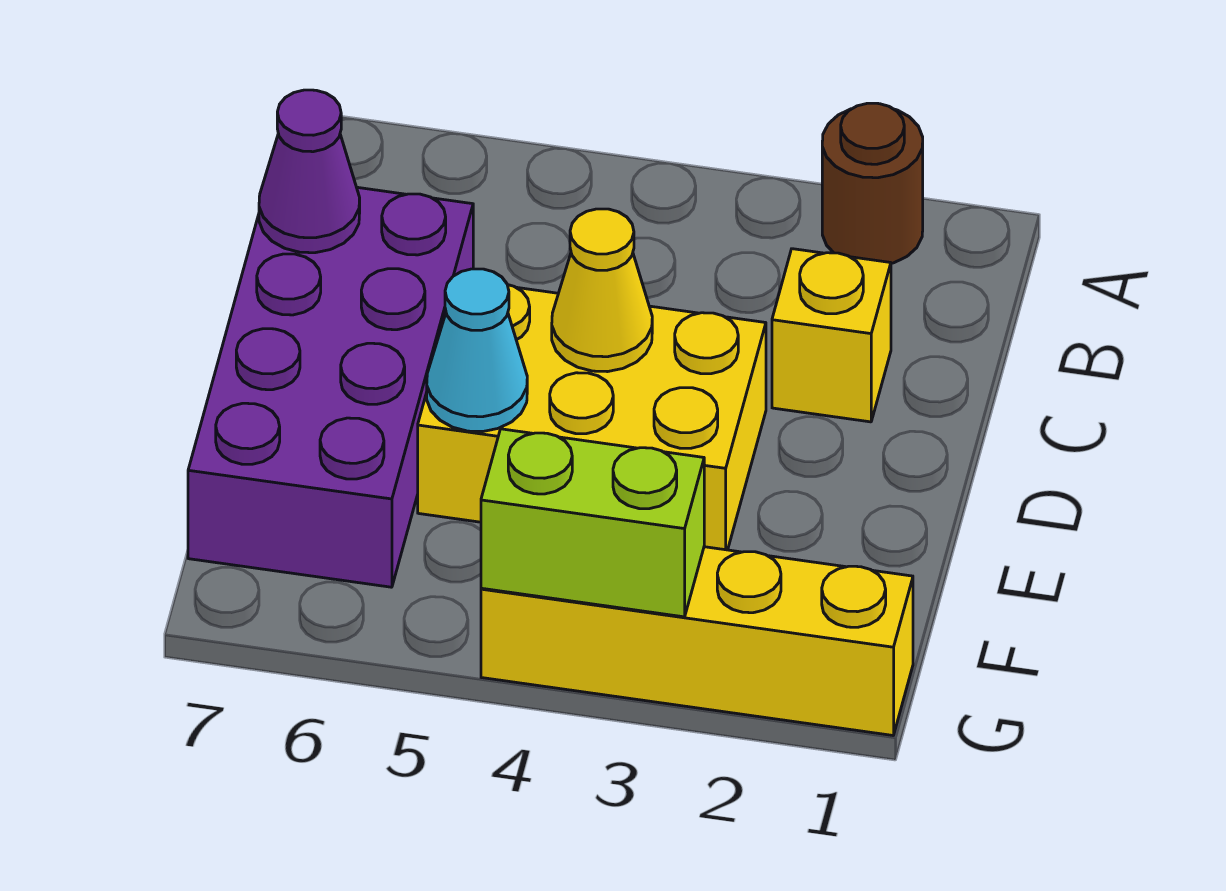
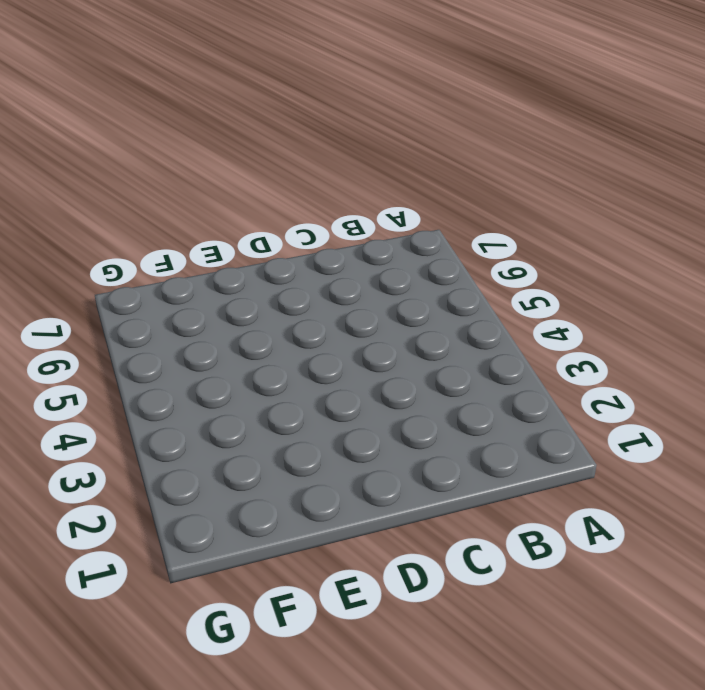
none -> brown 1x1 round brick [822,103,923,263]
none -> yellow 1x1 brick [772,249,891,422]

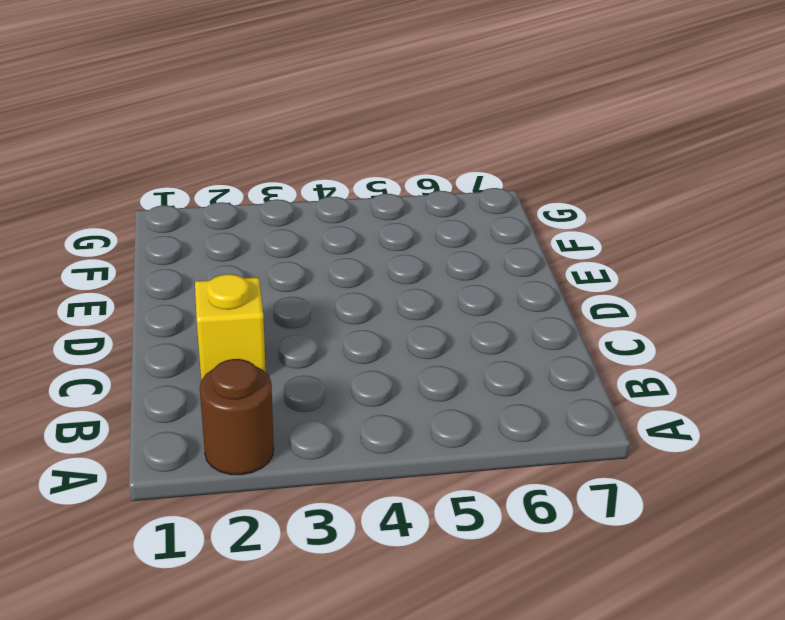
none -> purple 2x4 brick [188,187,473,587]
none -> yellow 2x3 brick [418,285,766,550]

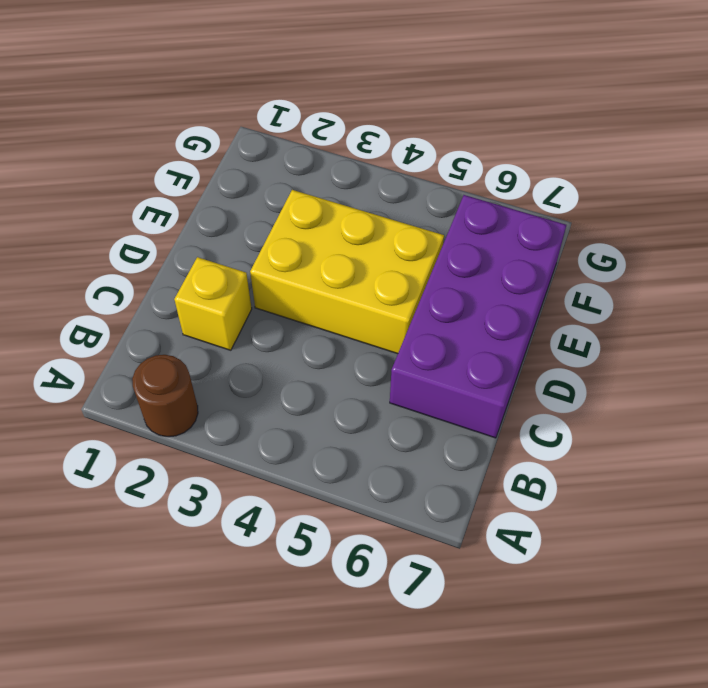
none -> yellow 1x4 brick [481,547,913,735]
none -> purple 1x1 cone [259,90,360,253]

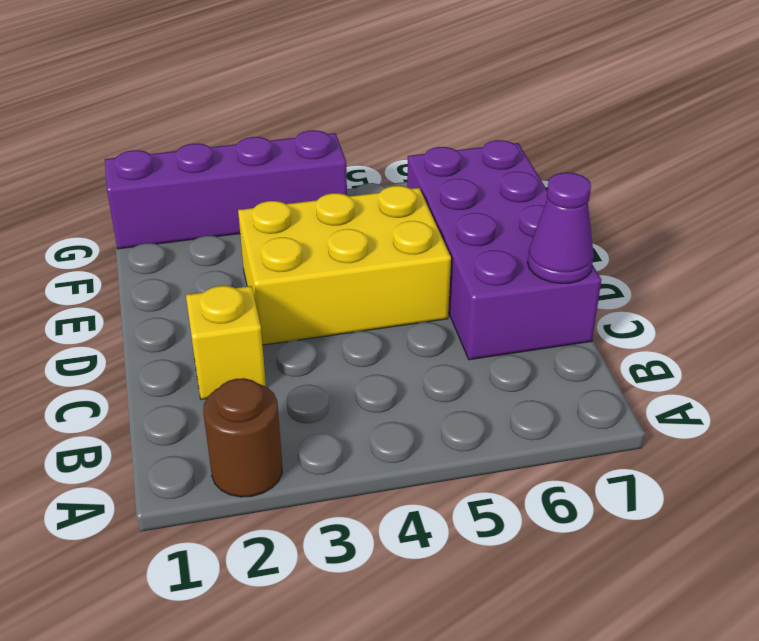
purple 1x4 brick [105,130,347,249] -> yellow 1x4 brick [481,547,913,735]
none -> yellow 1x1 cone [552,209,652,372]
none -> cyan 1x1 cone [427,269,527,432]

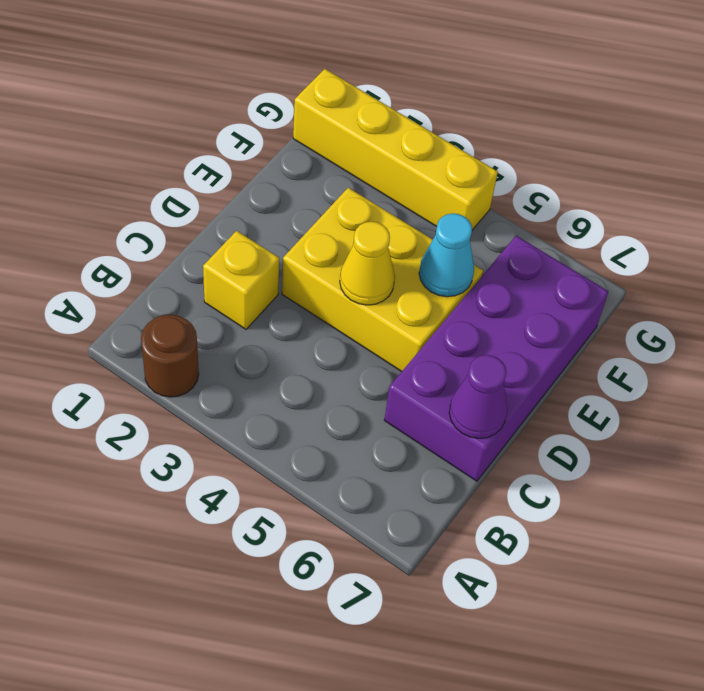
none -> lime 1x2 brick [481,429,704,617]

